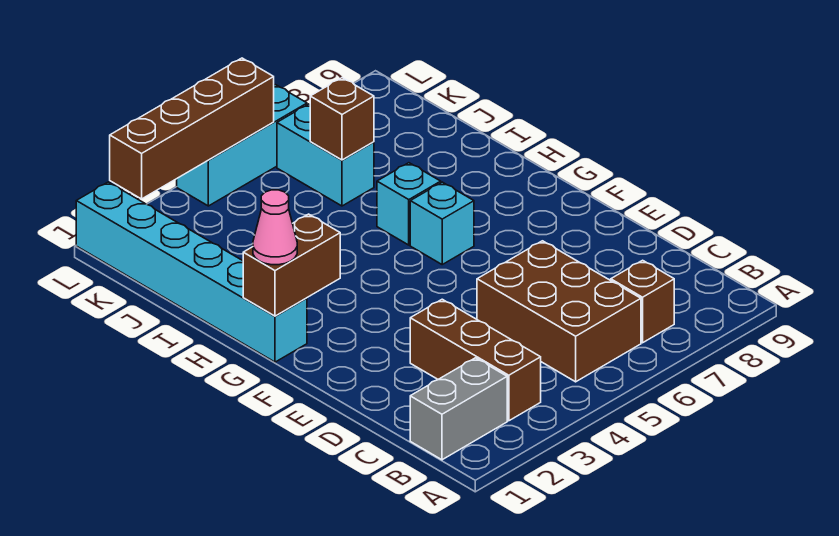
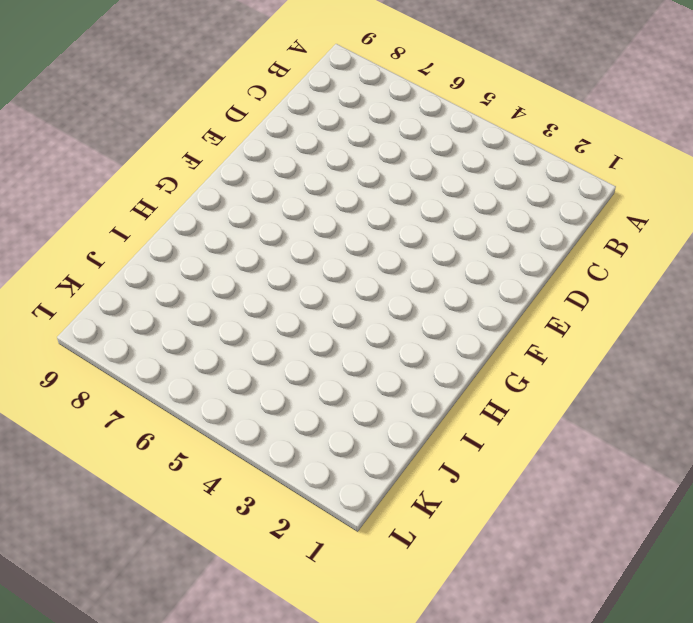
none -> grey 1x2 brick [410,358,507,460]
none -> brown 1x3 brick [410,299,541,421]
none -> brown 2x3 brick [477,241,641,382]

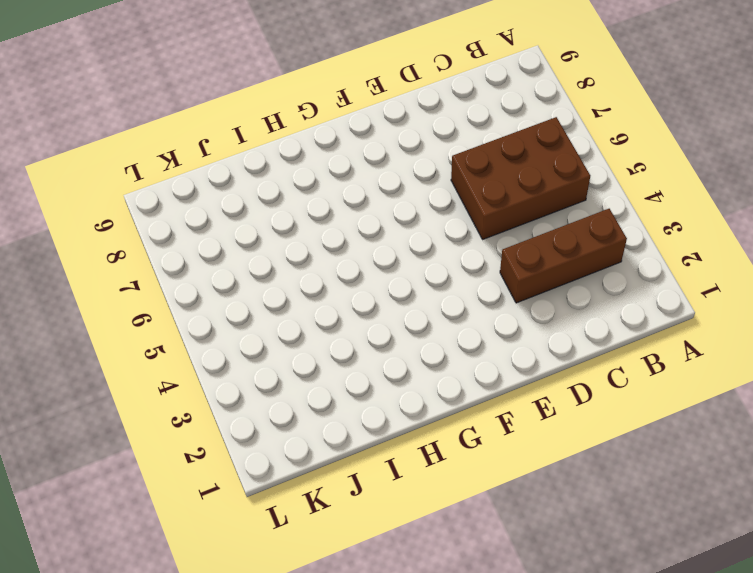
none -> grey 1x2 brick [410,358,507,460]
none -> brown 1x1 brick [611,260,674,343]
none -> cyan 1x6 brick [76,182,307,362]

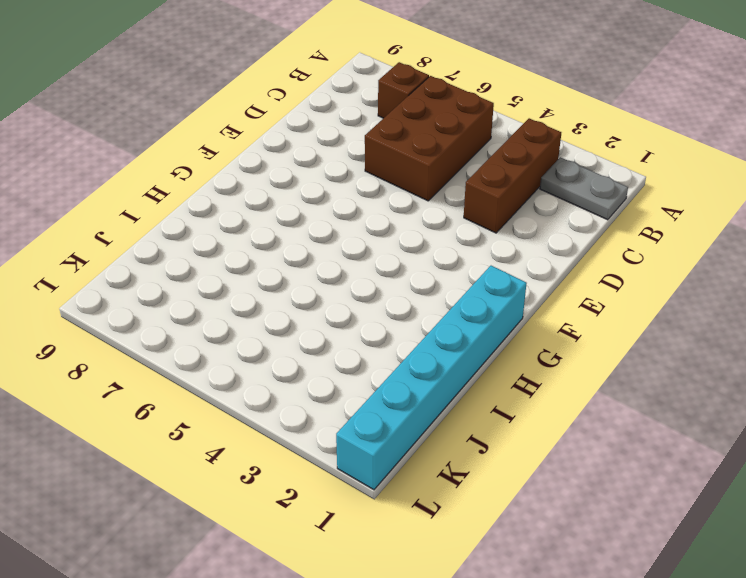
grey 1x2 plate [540,157,628,220] -> grey 1x2 brick [410,358,507,460]
none -> cyan 1x1 brick [410,182,474,264]
none -> cyan 1x1 brick [377,163,441,245]
none -> cyan 1x2 brick [277,104,374,206]

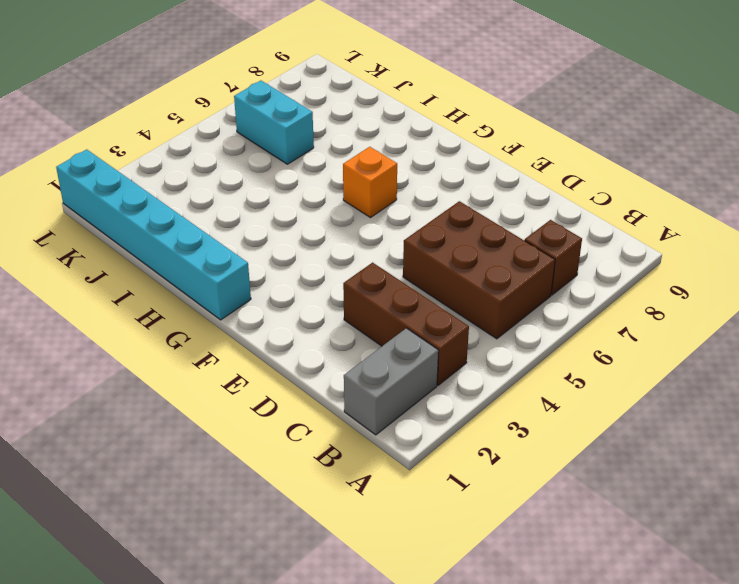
orange 1x1 brick [343,147,397,218] -> cyan 1x1 brick [410,182,474,264]
none -> cyan 1x1 brick [377,163,441,245]
none -> cyan 1x3 brick [177,85,307,206]
none -> brown 1x2 brick [243,214,340,316]

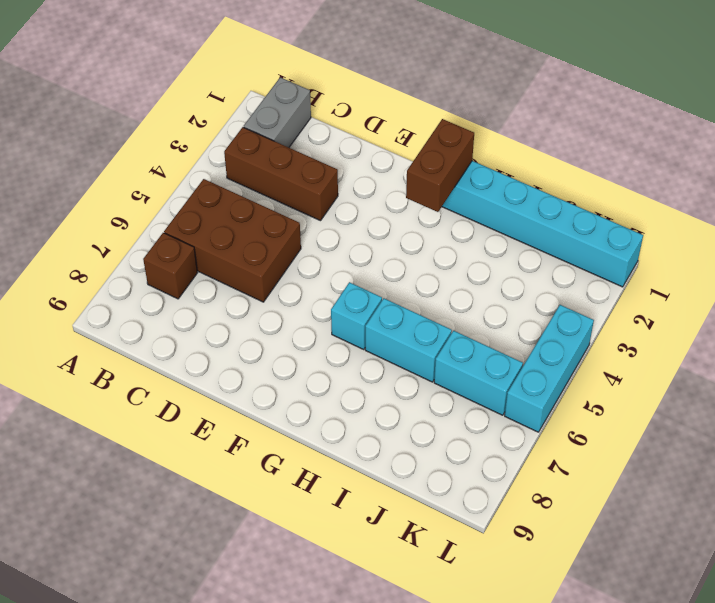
cyan 1x2 brick [365,298,452,382] -> cyan 1x1 brick [377,163,441,245]
none -> brown 1x1 brick [310,78,374,160]
none -> brown 1x4 brick [110,58,274,199]
none -> pink 1x1 cone [253,190,297,265]

